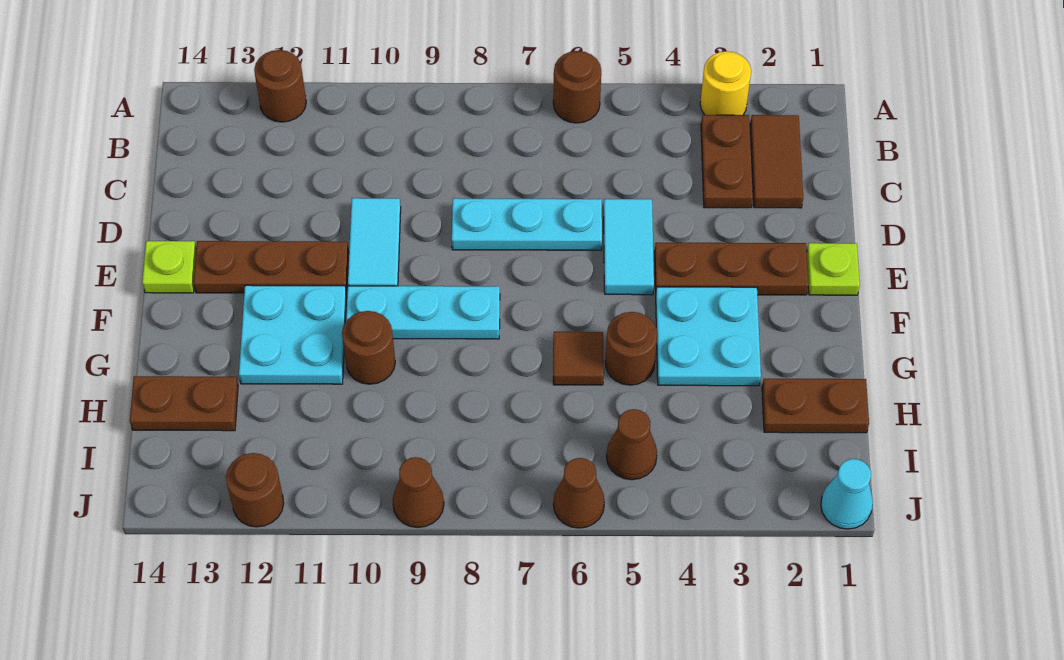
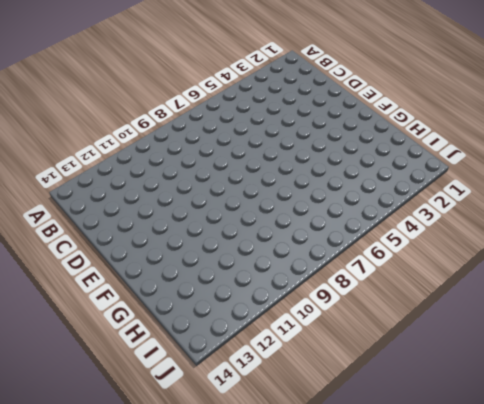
none -> yellow 1x1 round brick [700,51,751,115]
none -> brown 1x1 round brick [553,51,601,123]
none -> brown 1x1 round brick [254,50,306,122]

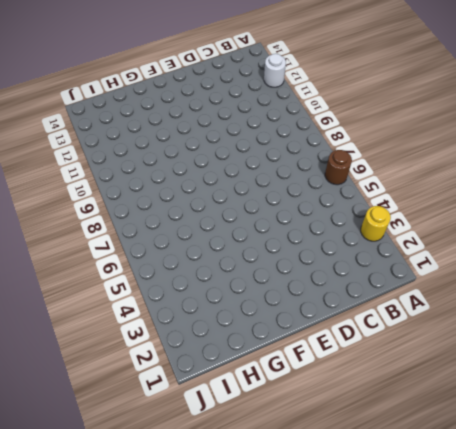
white 1x1 round brick [264,54,286,87] -> brown 1x1 round brick [254,50,306,122]
none -> brown 1x2 tile [750,115,803,208]
none -> brown 1x2 plate [701,115,753,208]
none -> cyan 1x2 tile [604,199,654,295]

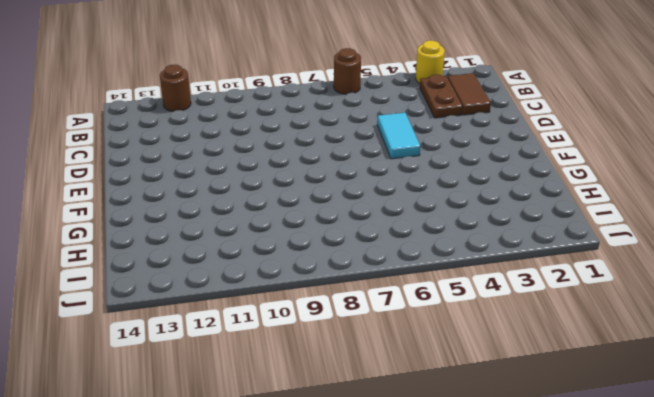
none -> cyan 1x3 plate [452,198,602,250]
none -> cyan 1x2 tile [348,198,401,286]
none -> lime 1x1 plate [807,243,860,295]

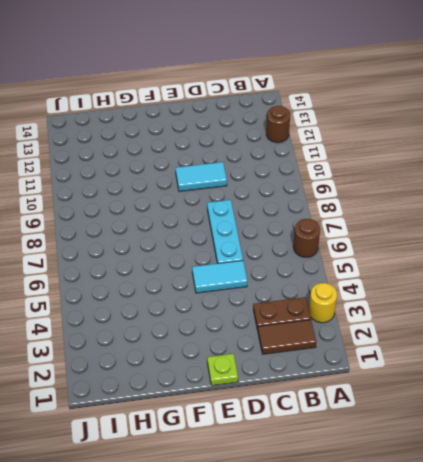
none -> brown 1x3 plate [655,243,808,295]
none -> brown 1x3 plate [194,241,349,293]
none -> lime 1x1 plate [142,241,196,293]

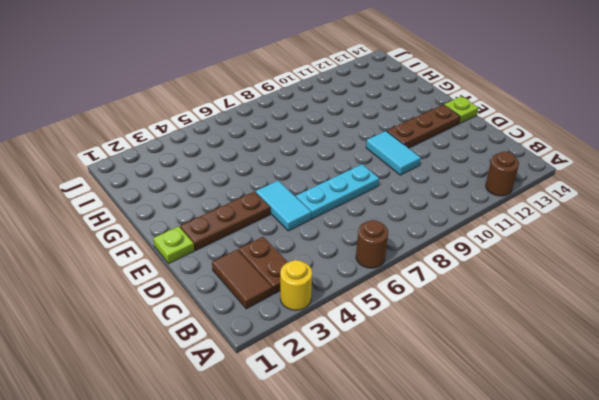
none -> cyan 2x2 plate [656,287,761,386]
none -> cyan 1x3 plate [346,286,500,339]
none -> cyan 2x2 plate [239,285,347,384]

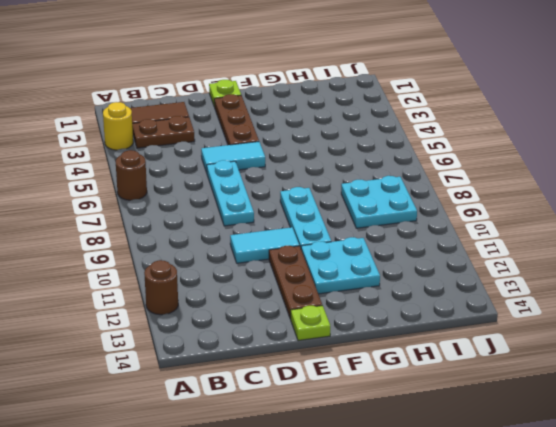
cyan 2x2 plate [341,176,417,228] -> cyan 2x2 plate moved to [656,287,761,386]
none -> brown 1x1 round brick [605,312,657,385]
none -> brown 1x1 tile [553,332,604,385]
none -> brown 1x1 round brick [342,311,395,384]

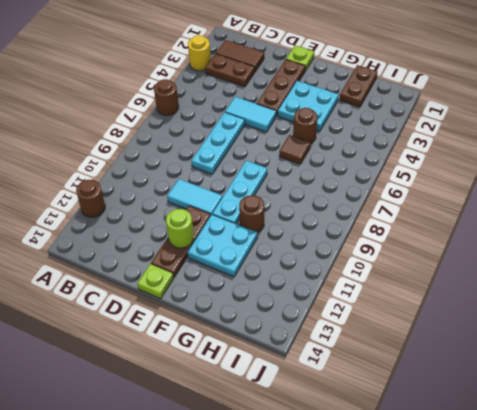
lime 1x1 round brick [166,209,194,248] -> none
none -> brown 1x2 plate [130,376,238,431]
none -> brown 1x1 cone [606,409,657,480]
none -> cyan 1x1 cone [821,459,873,529]

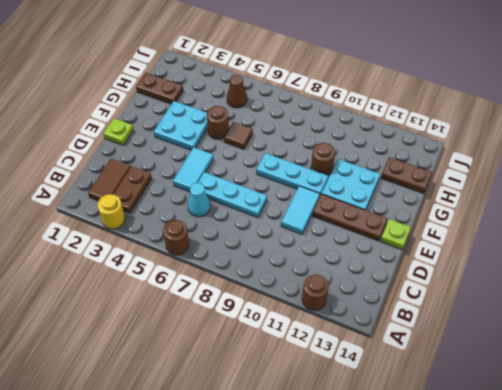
cyan 1x1 cone [188,183,210,217] -> cyan 1x1 cone moved to [821,459,873,529]
none -> brown 1x3 plate [655,243,808,295]
none -> brown 1x1 cone [553,458,605,528]
none -> brown 1x1 cone [393,457,444,527]

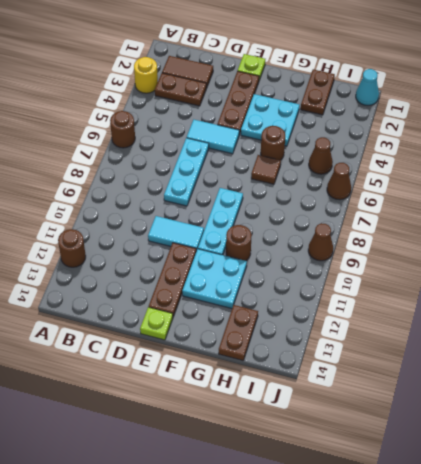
none -> brown 1x1 round brick [226,453,284,527]

